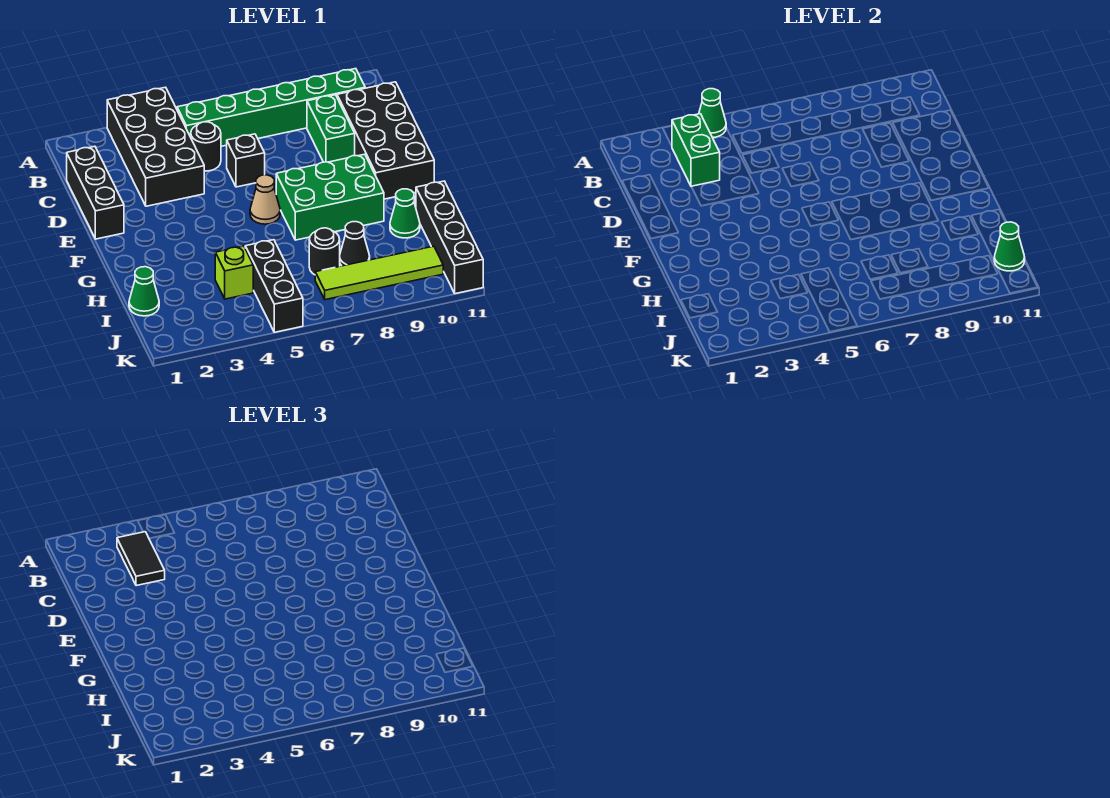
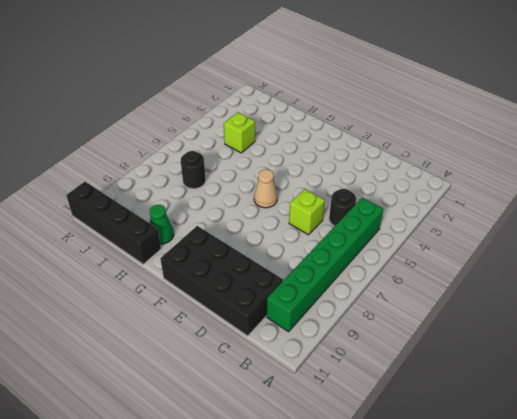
lime 1x1 brick [289,189,325,235] -> black 1x1 brick [227,134,265,187]
none -> black 2x4 brick [107,87,204,206]
none -> black 1x3 brick [67,146,124,239]
none -> green 1x2 brick [307,95,355,162]

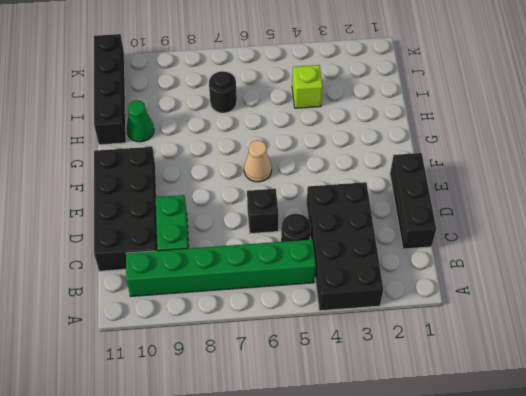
none -> green 2x3 brick [276,154,384,240]
none -> green 1x1 cone [129,267,159,316]
none -> black 1x3 brick [245,240,303,332]

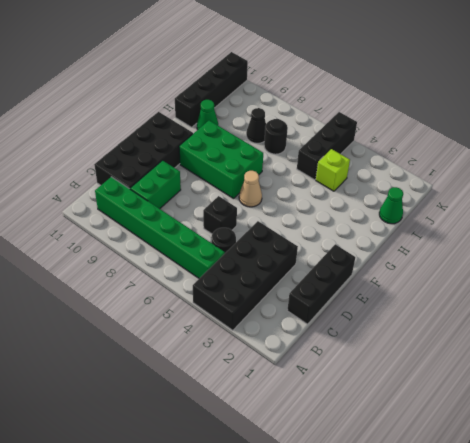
none -> lime 1x4 tile [315,246,443,300]
none -> green 1x1 cone [699,89,726,138]
none -> green 1x2 brick [672,114,720,187]

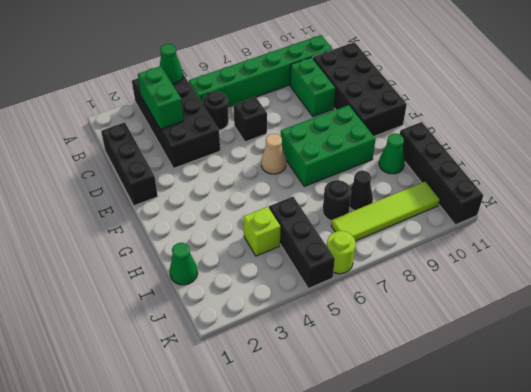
lime 1x1 round brick [327,231,355,274] -> none
none -> green 1x1 cone [994,222,1025,271]
none -> black 1x2 tile [117,532,165,586]

